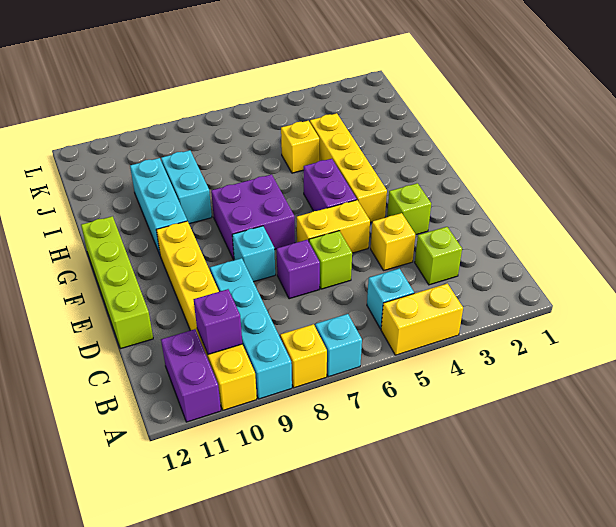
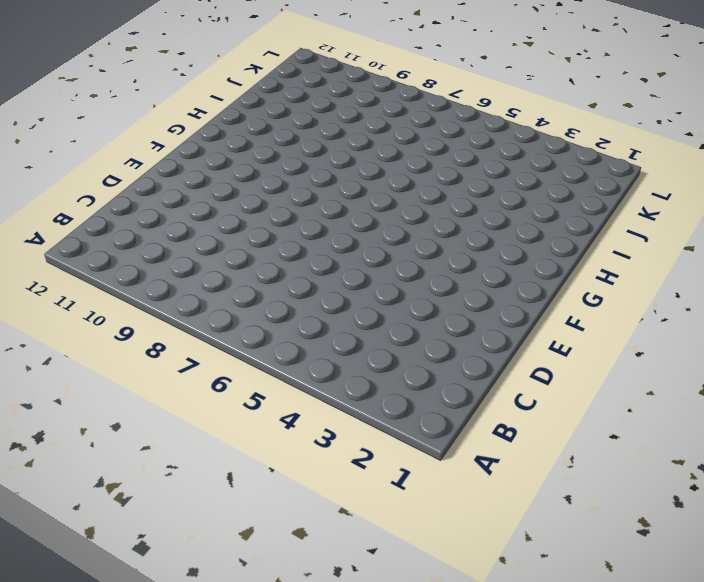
none -> yellow 1x2 brick [381,284,463,355]
none -> cyan 1x1 brick [315,314,362,377]
none -> yellow 1x1 brick [280,324,327,388]

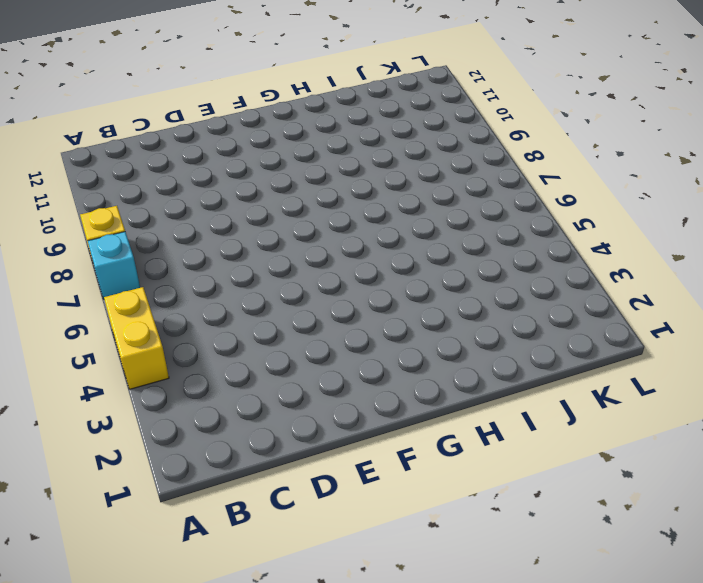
none -> cyan 1x4 brick [210,258,292,399]
none -> yellow 1x6 brick [156,221,257,410]
none -> purple 1x2 brick [161,329,221,422]

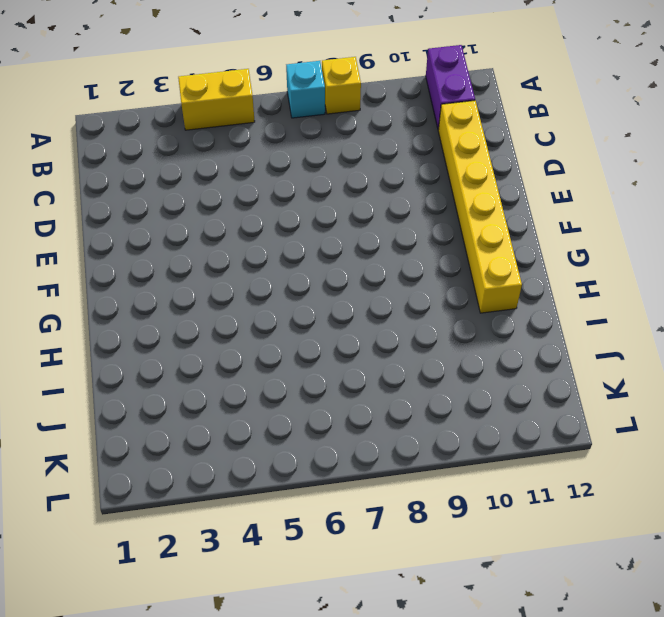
yellow 1x6 brick [438,101,522,313] -> yellow 1x6 brick moved to [156,221,257,410]
none -> cyan 1x4 brick [210,258,292,399]
none -> cyan 1x1 brick [367,268,414,329]
none -> lime 1x1 brick [415,227,462,285]

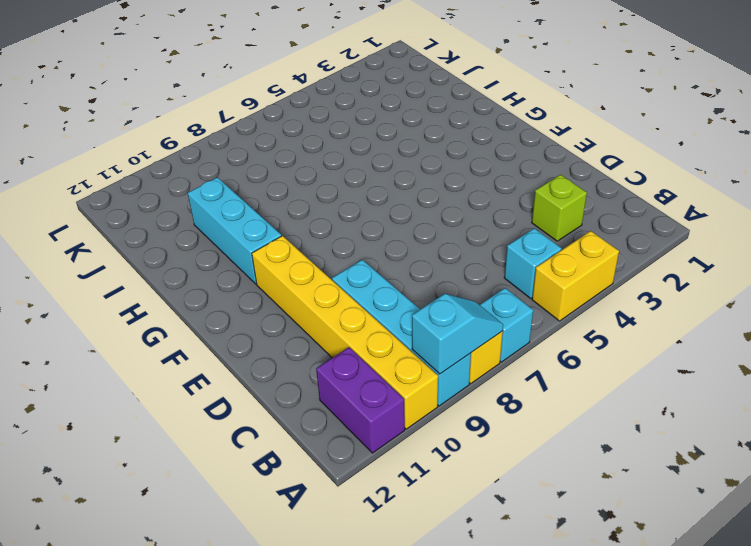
cyan 1x2 slope [412,294,503,374] -> none
none -> yellow 1x1 brick [371,213,416,270]
none -> lime 1x1 brick [309,231,352,289]
none -> purple 1x1 brick [276,240,320,299]

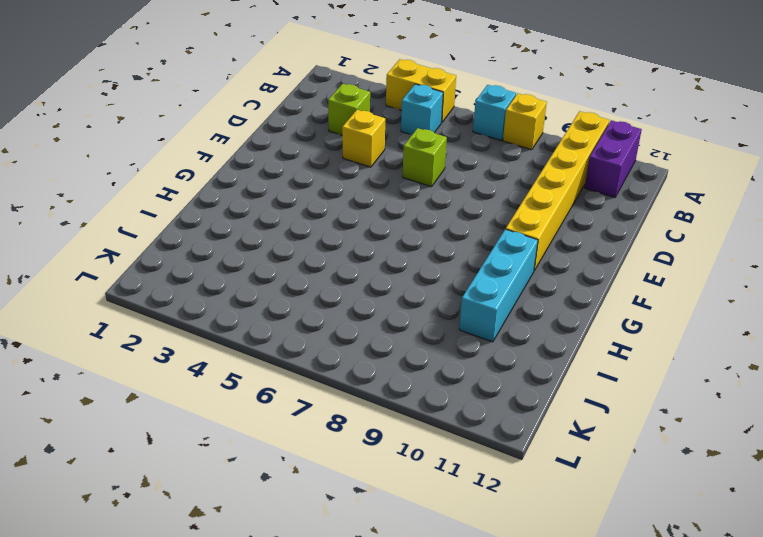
none -> cyan 1x4 brick [210,258,292,399]
none -> purple 1x1 brick [276,240,320,299]
none -> lime 1x4 brick [81,216,153,349]

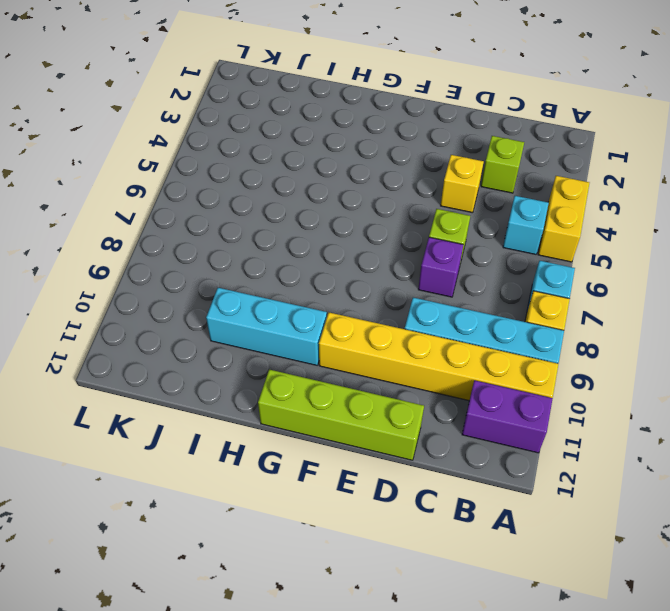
none -> lime 1x1 brick [387,183,431,235]
none -> yellow 1x2 brick [297,200,370,253]
none -> cyan 1x1 brick [232,226,275,282]

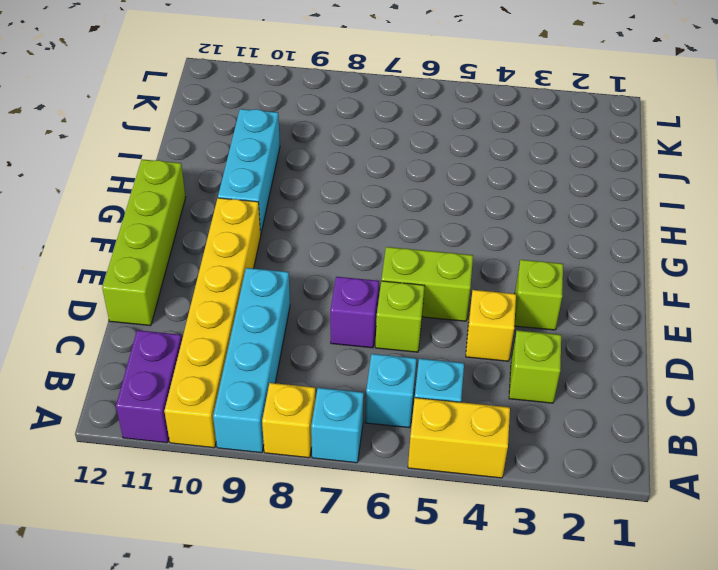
cyan 1x1 brick [365,354,416,428] -> cyan 1x1 brick moved to [232,226,275,282]
lime 1x2 brick [381,247,473,321] -> yellow 1x2 brick [297,200,370,253]
none -> yellow 1x4 brick [310,113,387,222]
none -> purple 1x2 brick [304,159,357,211]
none -> purple 2x2 brick [211,174,295,260]

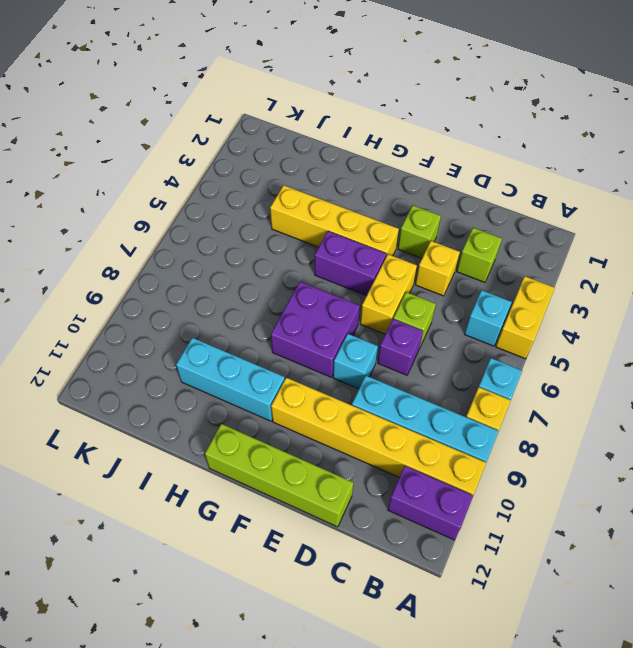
none -> cyan 1x2 brick [161,150,212,224]
none -> yellow 1x1 brick [281,121,319,173]
none -> purple 1x1 brick [193,289,242,354]

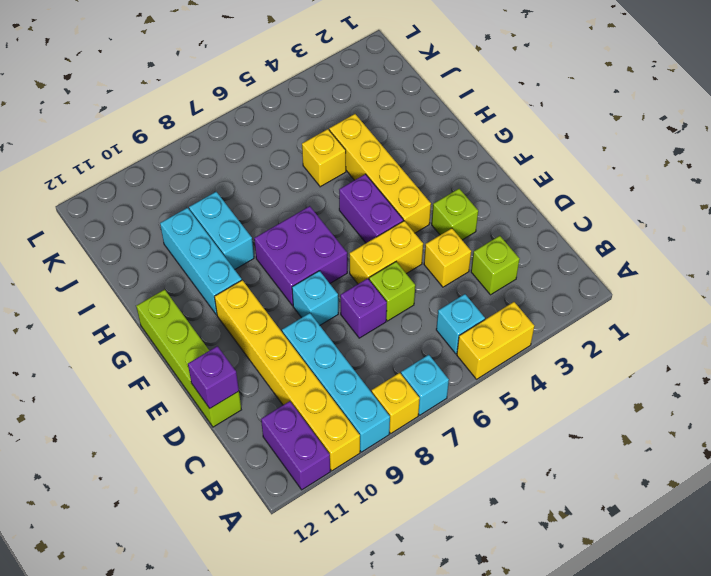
purple 1x1 brick [188,346,239,408] -> purple 1x1 brick moved to [193,289,242,354]

